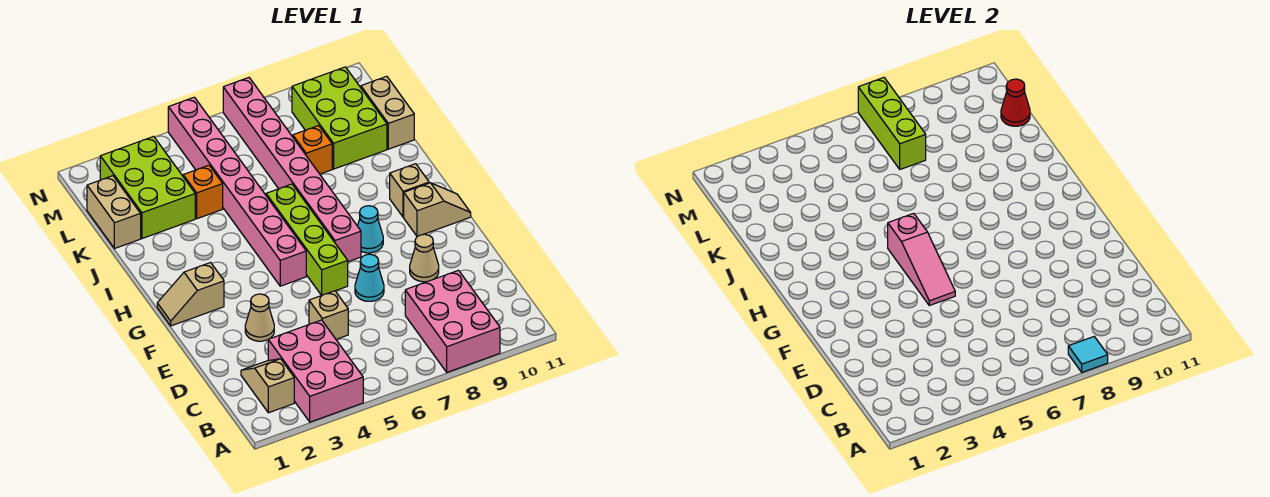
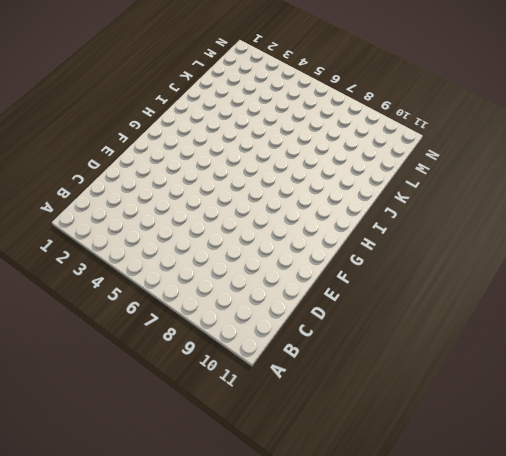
none -> pink 2x3 brick [268,320,363,422]
none -> pink 2x3 brick [405,270,500,372]
none -> tan 1x2 slope [241,359,294,413]

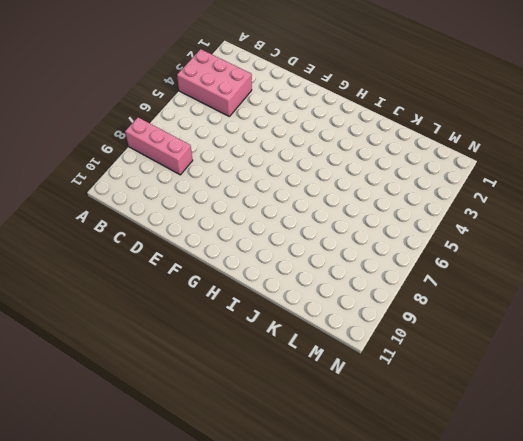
pink 1x3 brick [125,118,193,175] -> pink 2x3 brick [405,270,500,372]
none -> tan 1x2 slope [241,359,294,413]
none -> tan 1x1 brick [309,291,348,339]
none -> tan 1x1 cone [245,294,274,341]

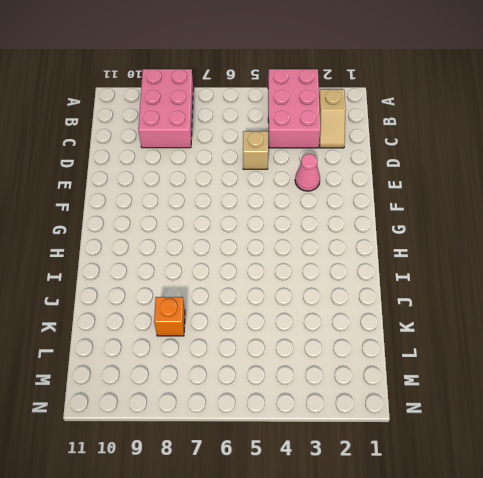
pink 1x1 cone [295,154,320,191] -> tan 1x1 cone [245,294,274,341]
none -> cyan 1x1 cone [355,254,384,301]
none -> tan 1x1 cone [410,234,439,282]
none -> lime 1x4 brick [266,184,348,295]

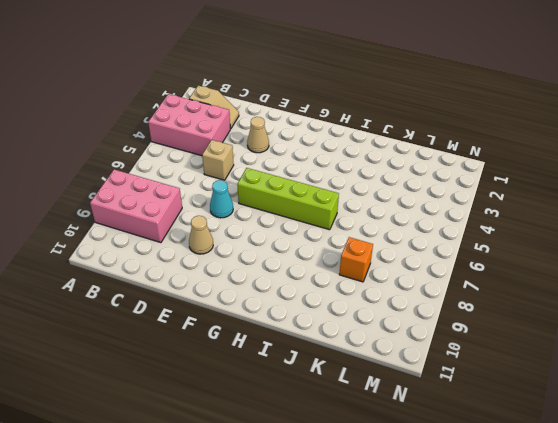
none -> tan 1x2 slope [157,263,224,326]
none -> pink 1x8 brick [168,97,306,286]
none -> pink 1x8 brick [223,78,361,262]

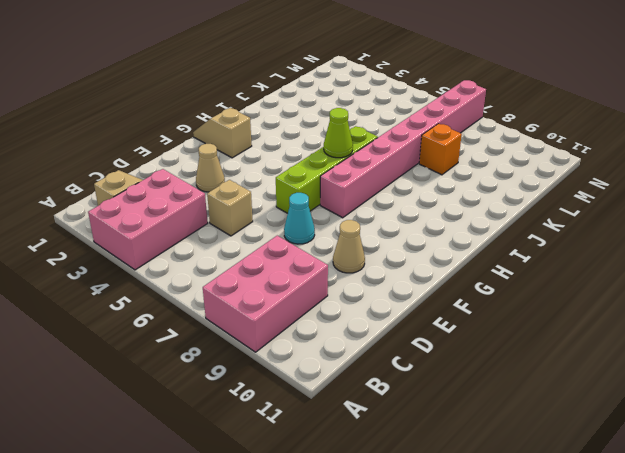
lime 1x1 cone [324,108,353,158] -> none
none -> pink 1x8 brick [168,97,306,286]
none -> cyan 1x1 cone [358,206,383,253]
none -> tan 1x2 slope [404,183,471,237]

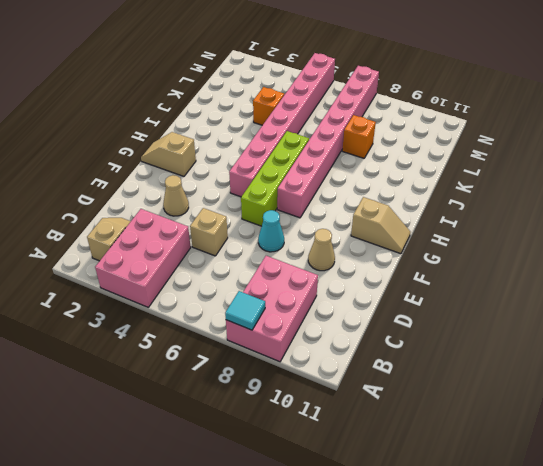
none -> cyan 1x1 cone [358,206,383,253]
none -> tan 1x1 brick [390,164,429,217]
none -> tan 1x2 brick [87,176,141,249]

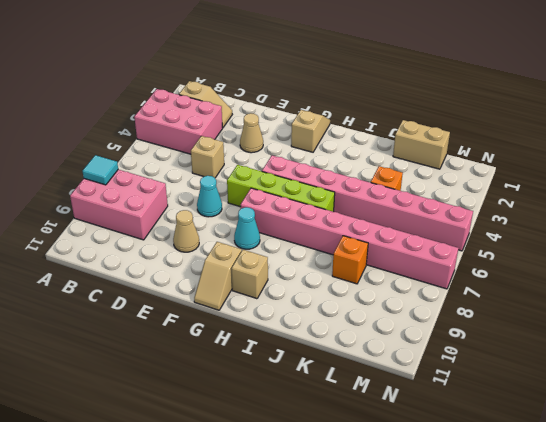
none -> lime 2x3 brick [100,136,195,239]
none -> lime 2x3 brick [292,67,387,169]
none -> tan 1x2 brick [361,76,414,149]

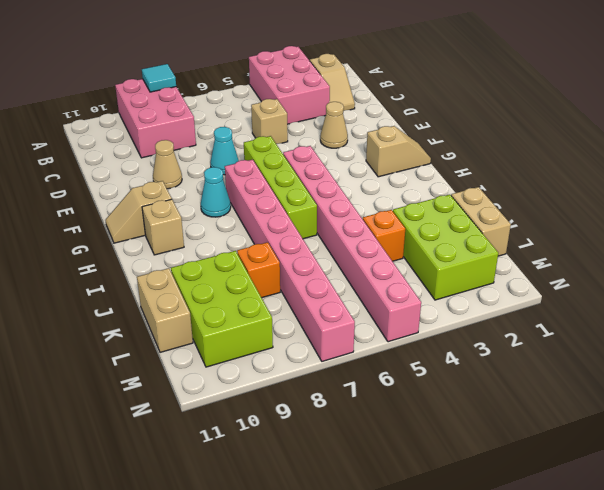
none -> pink 1x3 slope [888,213,955,306]
none -> lime 1x3 brick [858,78,926,169]
none -> red 1x1 cone [1001,79,1030,126]

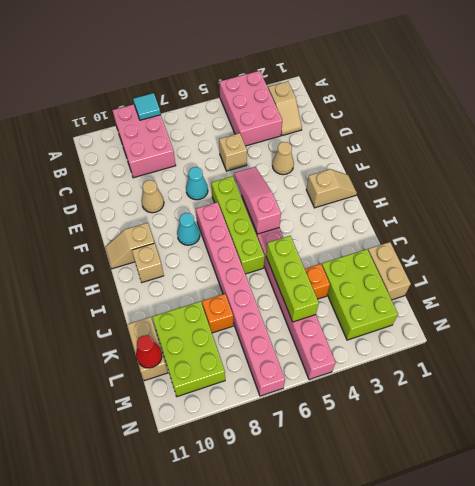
lime 1x3 brick [266,236,319,322] -> lime 1x3 brick moved to [858,78,926,169]

